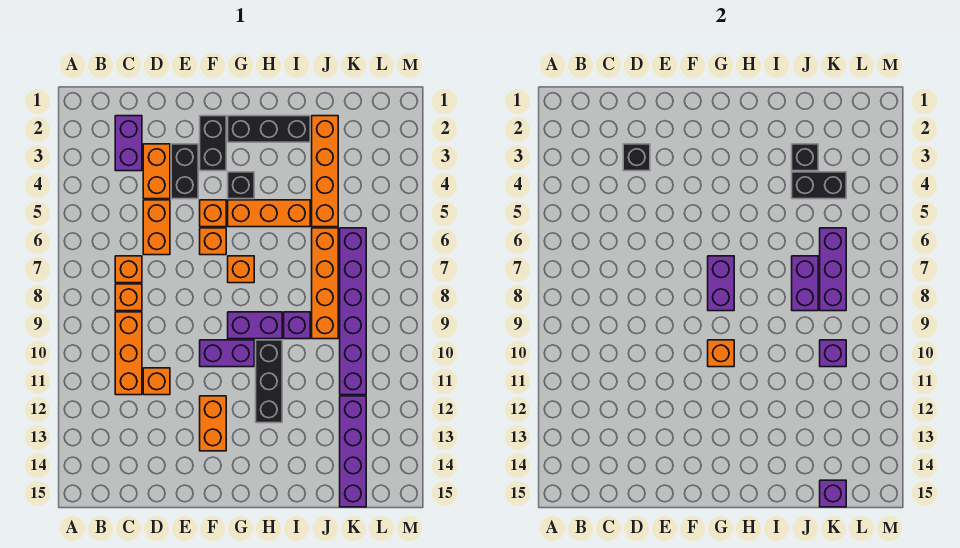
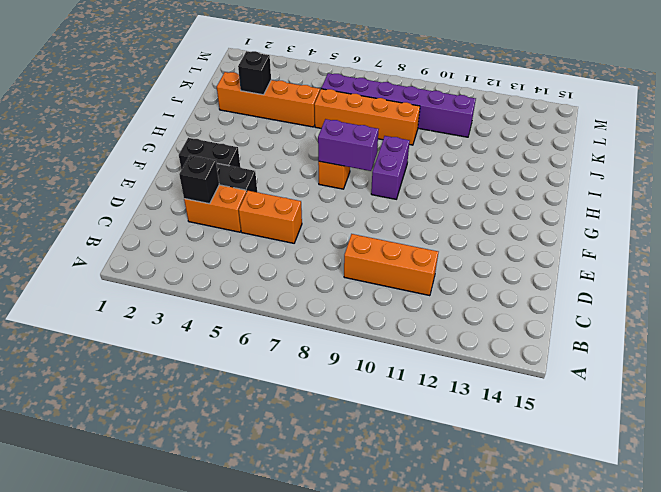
none -> purple 1x2 brick [115,116,142,171]
none -> orange 1x1 brick [115,256,142,283]
none -> orange 1x1 brick [115,284,142,311]
none -> orange 1x1 brick [143,368,170,395]

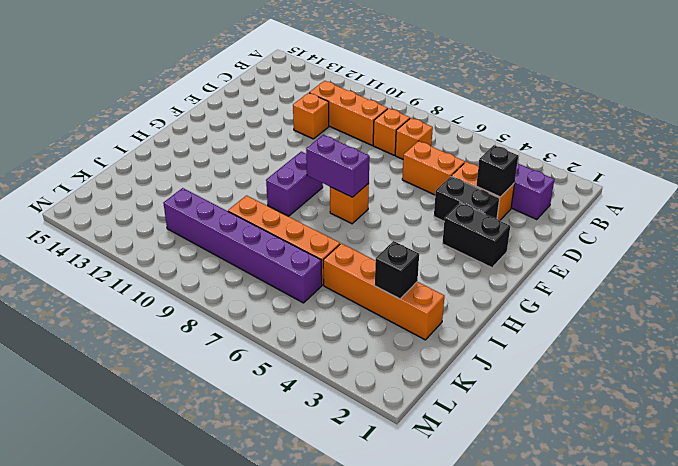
none -> orange 1x1 brick [200,200,226,227]
none -> orange 1x1 brick [200,228,226,255]
none -> purple 1x2 brick [200,340,254,367]
none -> orange 1x2 brick [200,396,226,451]

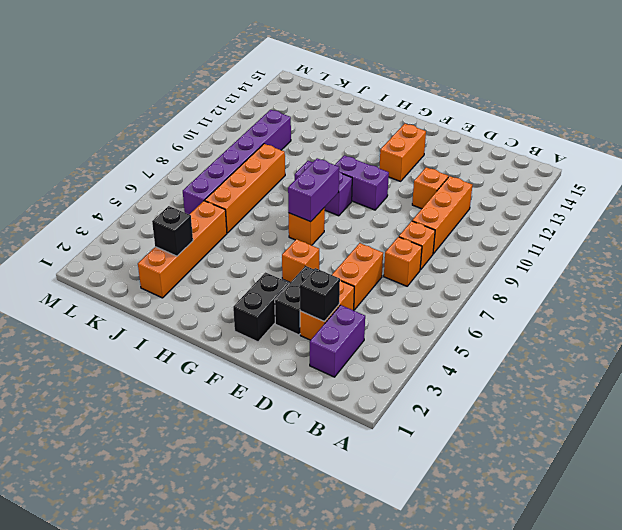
none -> orange 1x1 brick [200,228,226,255]
none -> black 1x3 brick [228,116,310,142]
none -> black 1x1 brick [228,172,254,199]
none -> orange 1x3 brick [228,200,310,227]

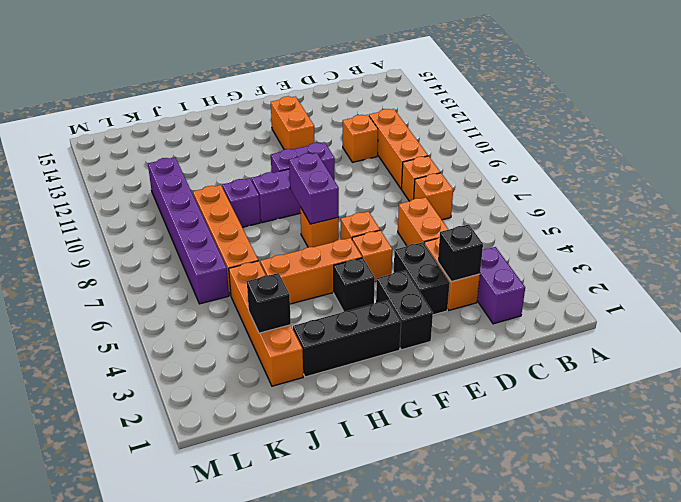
none -> black 1x3 brick [256,340,282,423]
none -> purple 1x4 brick [340,396,366,507]
none -> orange 1x1 brick [708,340,734,367]
none -> black 1x2 brick [792,172,846,199]

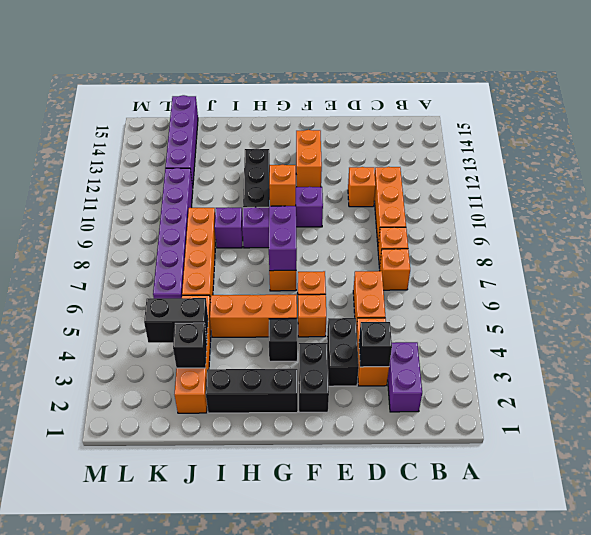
none -> purple 1x2 brick [792,256,818,311]
none -> purple 1x3 brick [820,228,846,311]
none -> purple 1x1 brick [820,340,846,367]
none -> purple 1x1 brick [820,480,846,507]

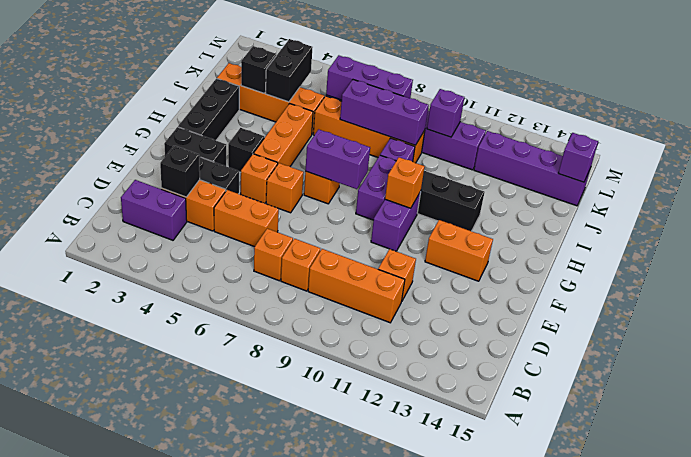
purple 1x3 brick [340,80,429,145] -> purple 1x2 brick [792,256,818,311]

